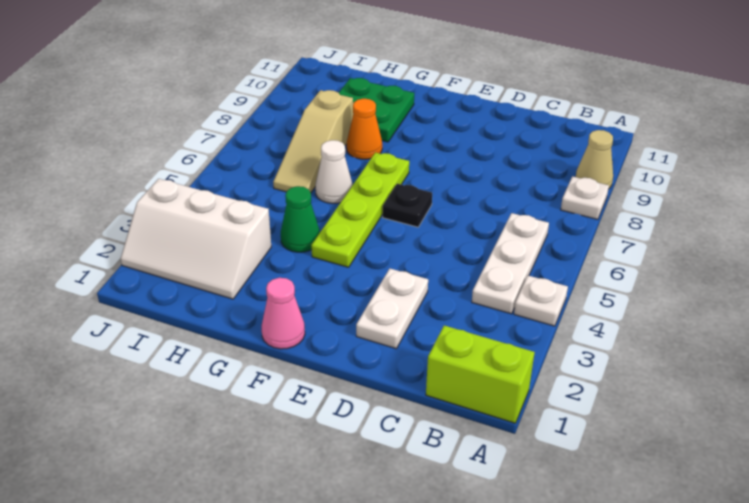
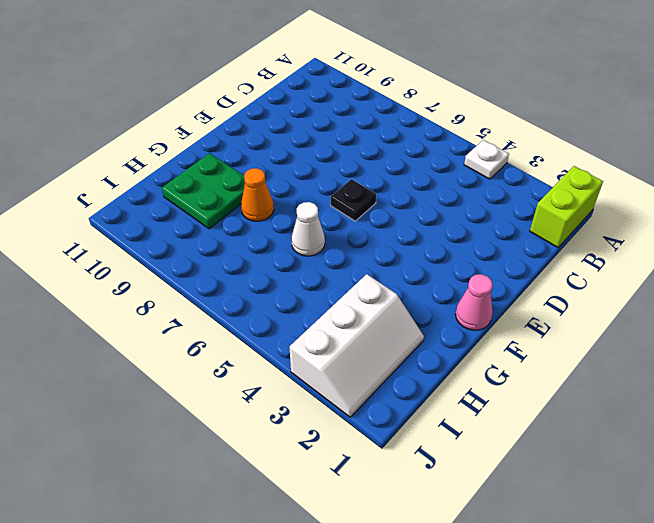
none -> white 1x1 plate [561,176,609,220]
none -> tan 1x1 cone [576,130,613,188]
none -> white 1x3 plate [472,213,549,314]

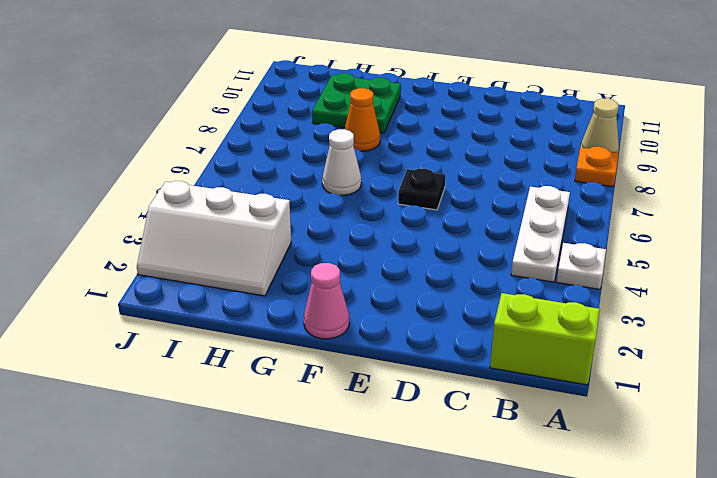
orange 1x1 plate [575,147,619,187] -> white 1x1 plate [561,176,609,220]
none -> white 1x2 plate [356,269,428,349]
none -> lime 1x4 plate [311,152,409,267]
none -> green 1x1 cone [281,186,320,252]

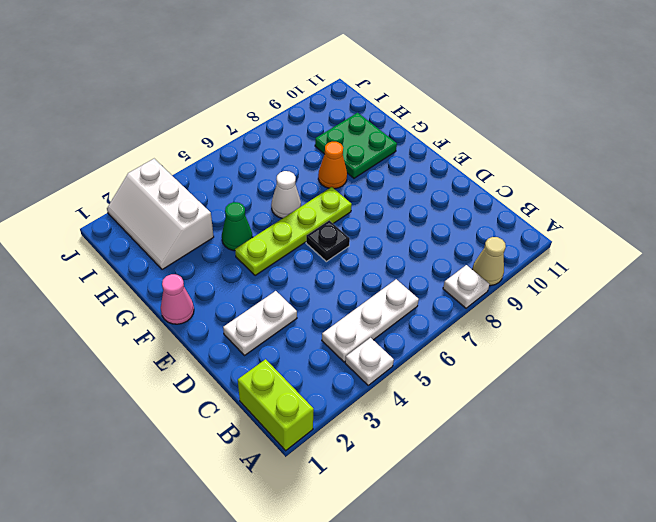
none -> tan 1x3 slope [273,90,353,192]

